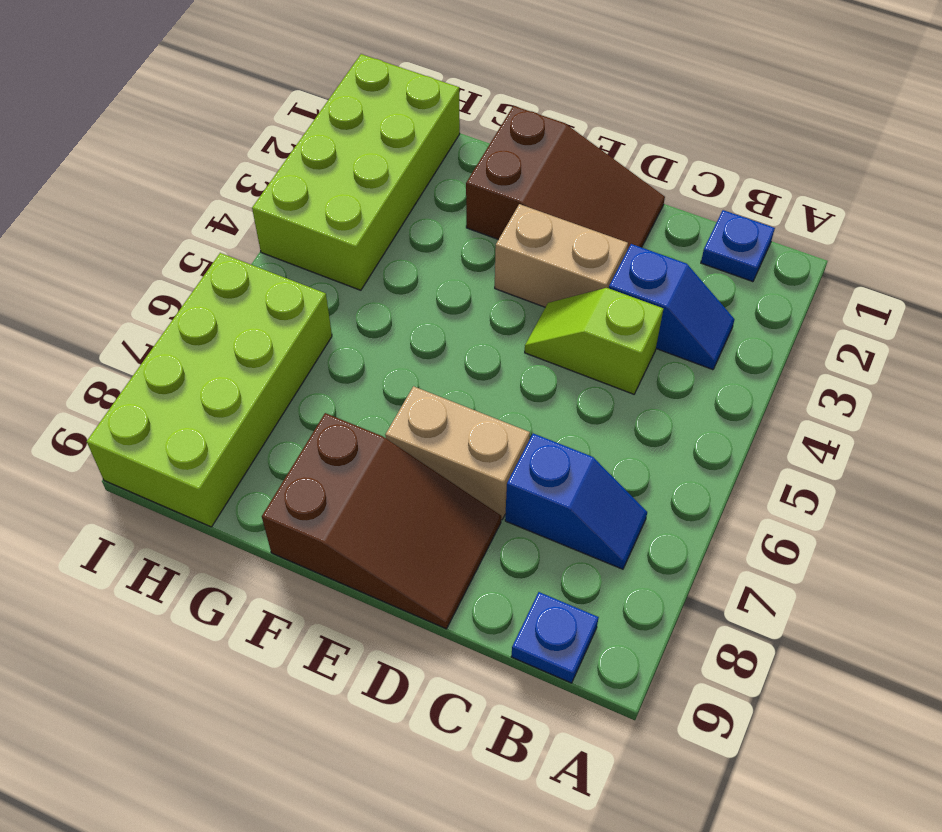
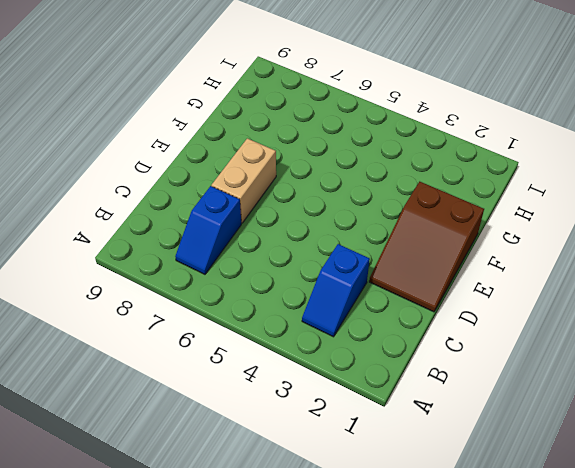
none -> blue 1x1 plate [701,210,775,282]
none -> blue 1x1 plate [511,592,599,683]

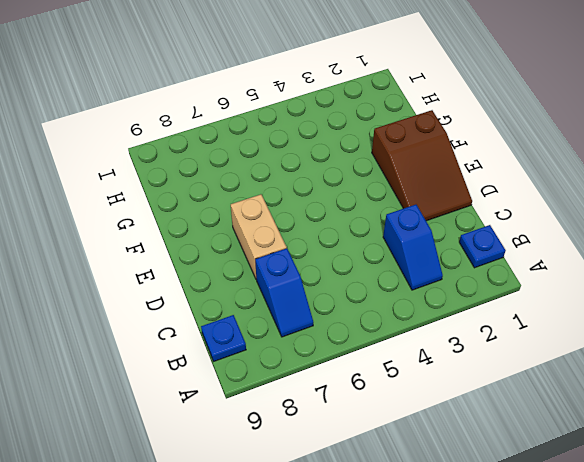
none -> lime 1x2 slope [525,288,663,394]
none -> tan 1x2 brick [495,204,628,307]

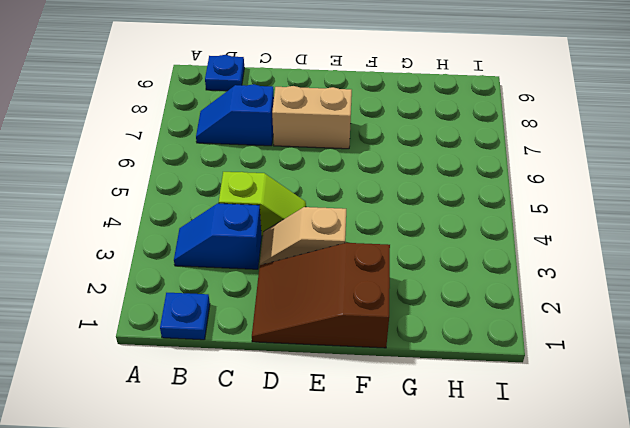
tan 1x2 slope [260,207,346,265] -> tan 1x2 brick [495,204,628,307]
none -> brown 2x3 slope [262,413,501,629]
none -> lime 2x4 brick [252,54,460,290]

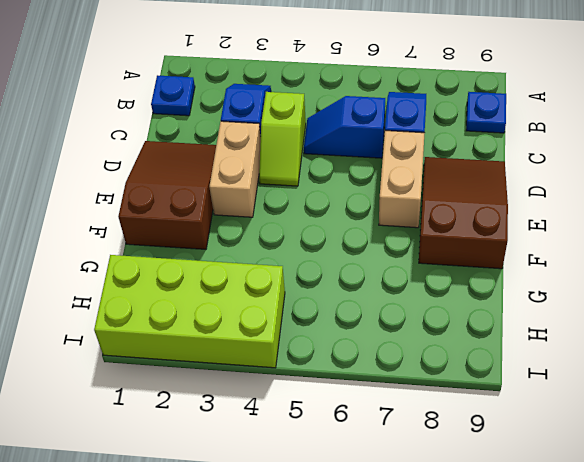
blue 1x2 slope [304,96,385,158] -> none
none -> lime 2x4 brick [87,253,332,527]

